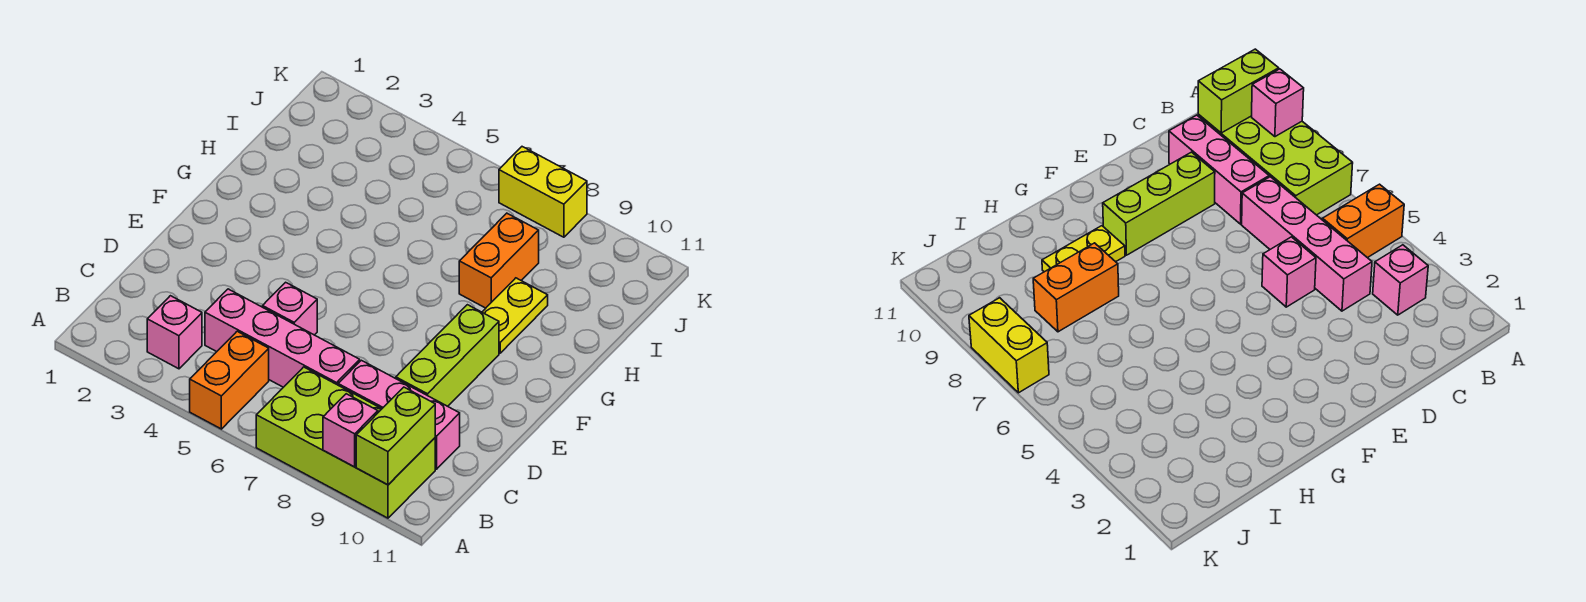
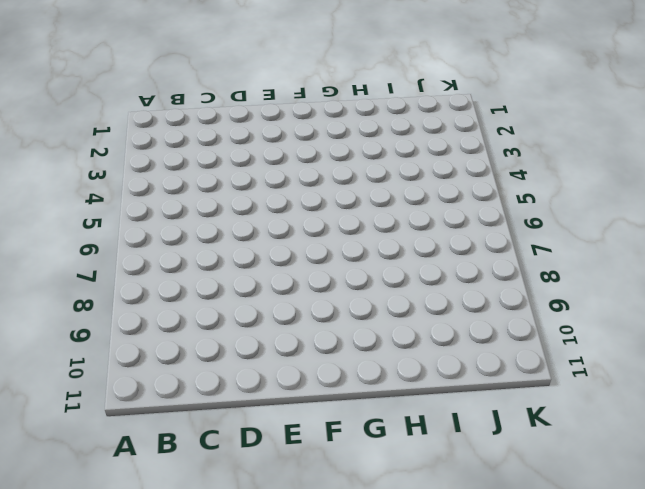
none -> orange 1x2 brick [190,331,269,429]
none -> lime 2x4 brick [256,367,435,518]
none -> pink 1x1 brick [147,296,202,369]

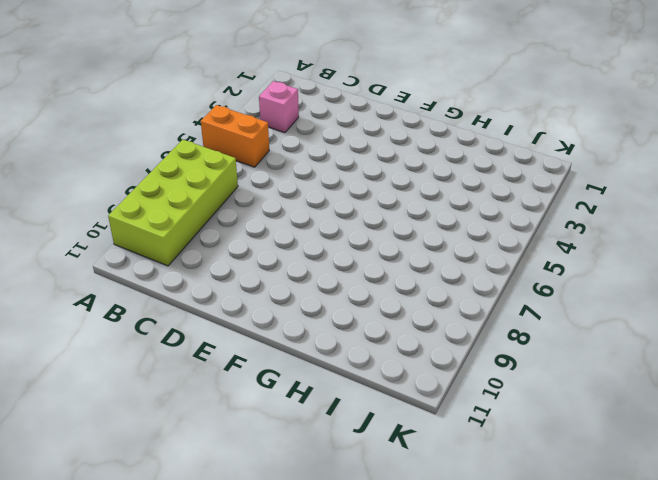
none -> pink 1x4 brick [205,289,360,387]
none -> pink 1x3 brick [338,360,460,469]
none -> pink 1x1 brick [262,282,317,335]

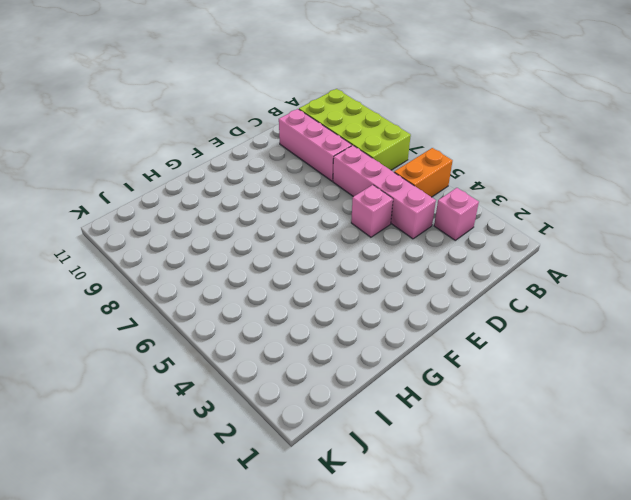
none -> lime 1x3 brick [396,305,499,406]
none -> yellow 1x2 plate [482,278,548,353]
none -> orange 1x2 brick [459,213,539,308]

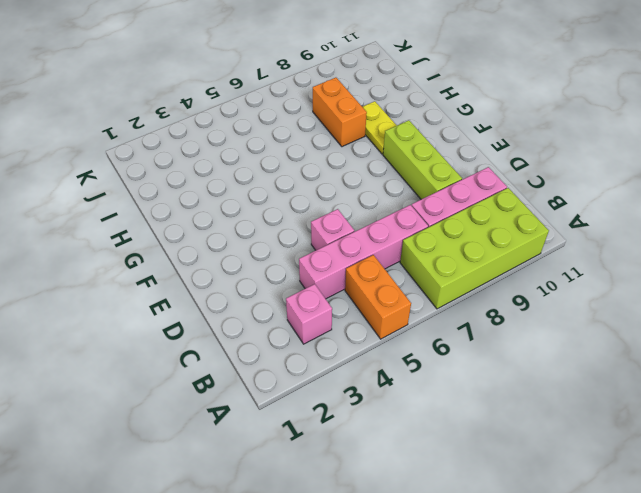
none -> yellow 1x2 brick [499,147,587,237]
none -> pink 1x1 brick [323,394,378,467]
none -> lime 1x2 brick [356,387,435,485]

